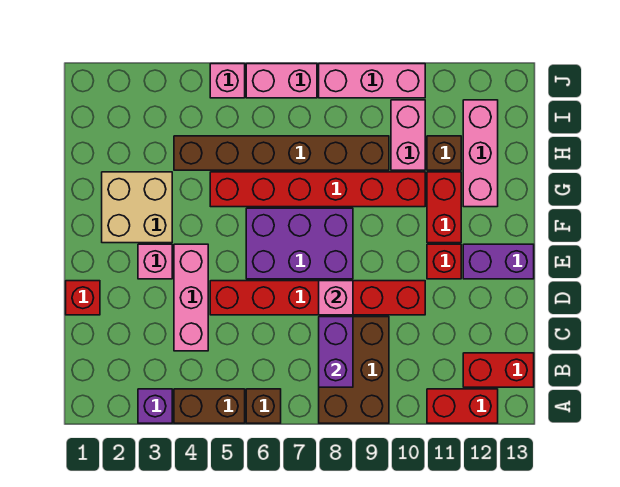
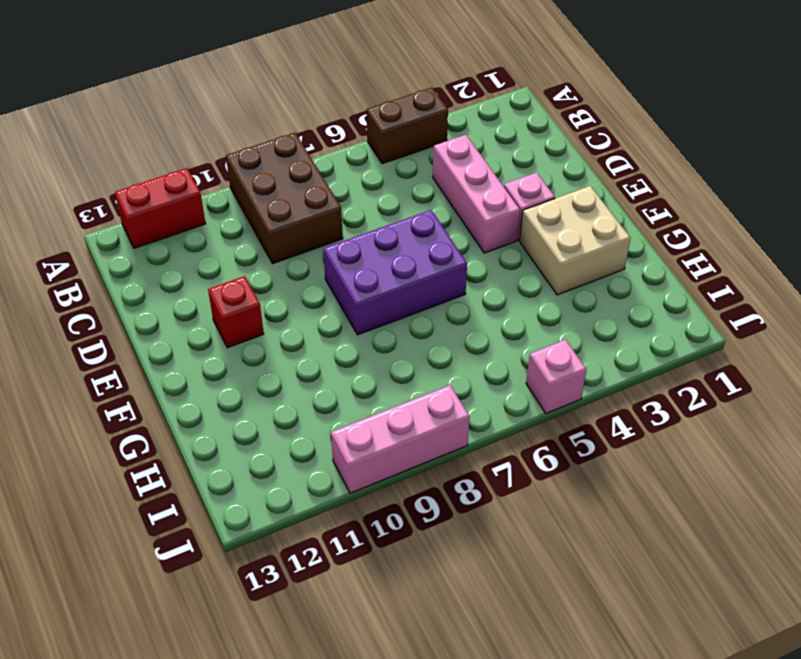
none -> purple 1x1 brick [138,389,172,423]
none -> brown 1x1 brick [246,389,281,423]
none -> red 1x2 brick [463,353,534,387]

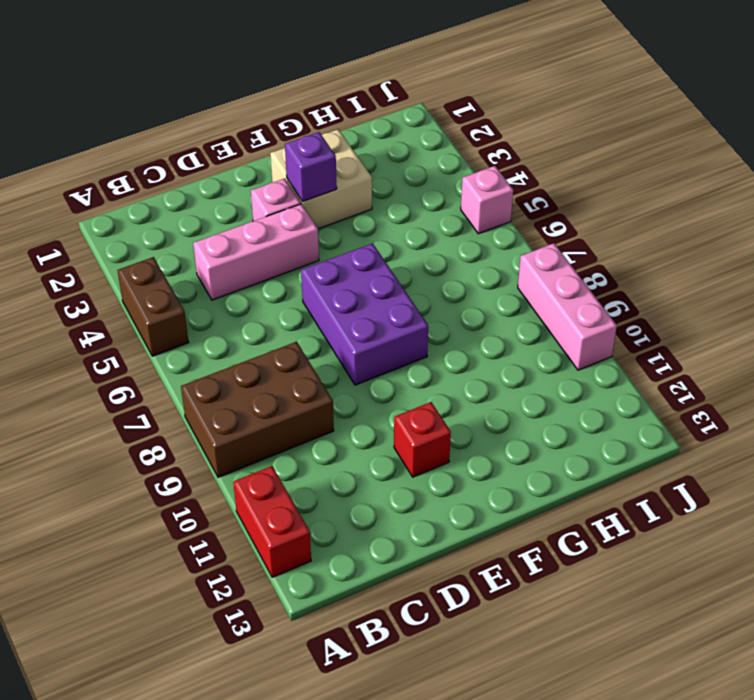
purple 1x1 brick [285,132,337,202] -> purple 1x1 brick moved to [138,389,172,423]
none -> brown 1x1 brick [246,389,281,423]
none -> red 1x2 brick [463,353,534,387]
none -> red 1x1 brick [66,281,100,315]

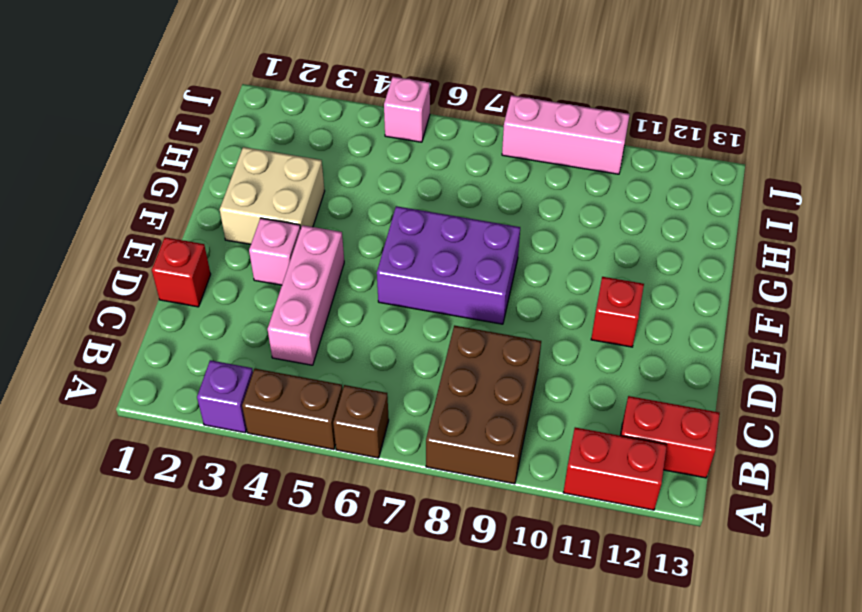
none -> red 1x6 brick [210,281,425,315]
none -> purple 1x2 brick [463,244,534,279]
none -> red 1x2 brick [427,172,461,243]

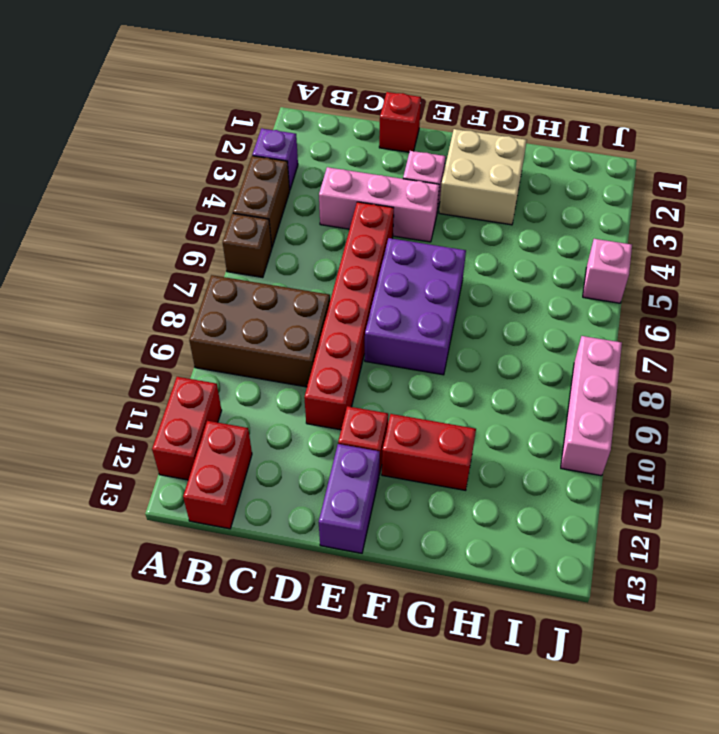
none -> red 1x6 brick [210,172,425,207]
none -> pink 1x3 brick [463,100,498,207]
none -> brown 1x6 brick [174,136,389,170]

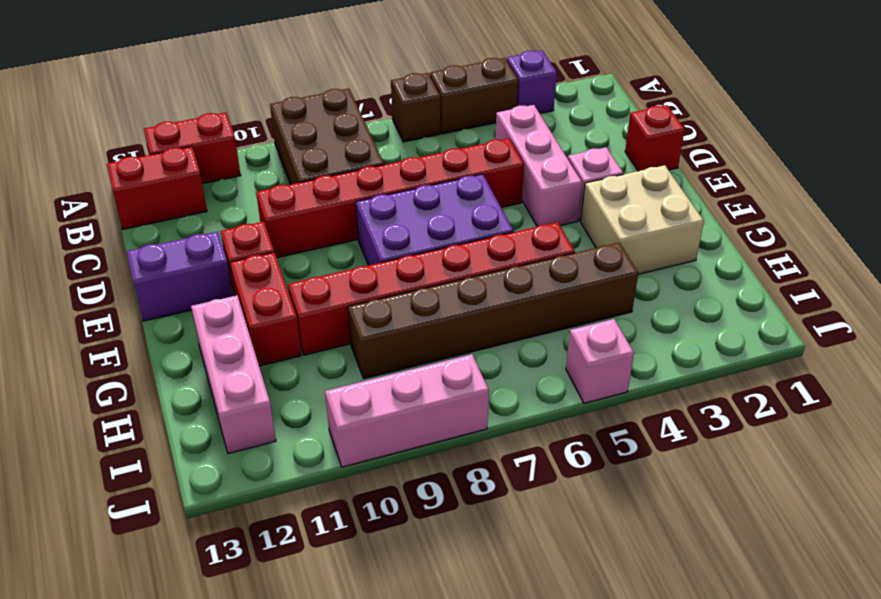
none -> pink 1x2 brick [391,100,425,170]
none -> brown 1x1 brick [427,136,461,170]
none -> pink 1x2 brick [246,64,317,98]

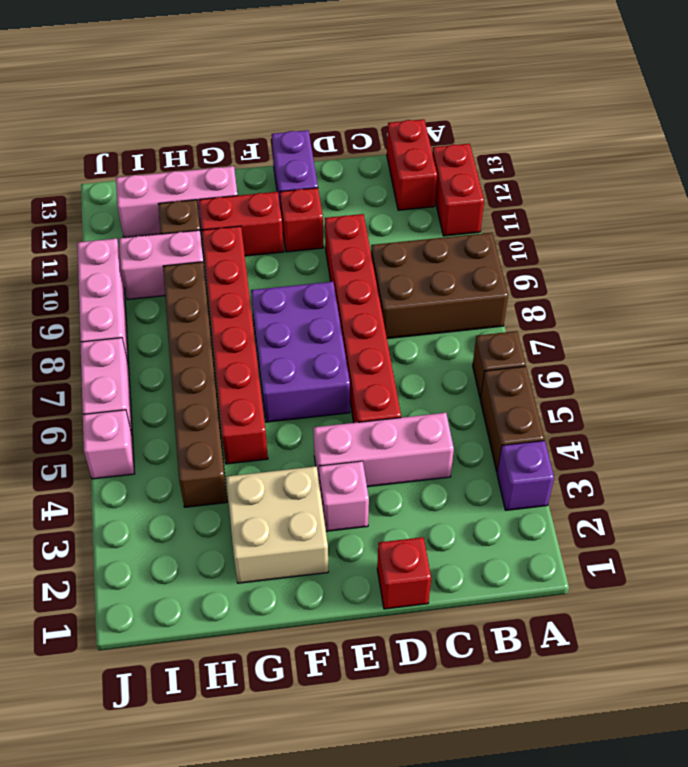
none -> purple 1x2 brick [319,317,353,387]
none -> pink 1x1 brick [319,281,353,315]

